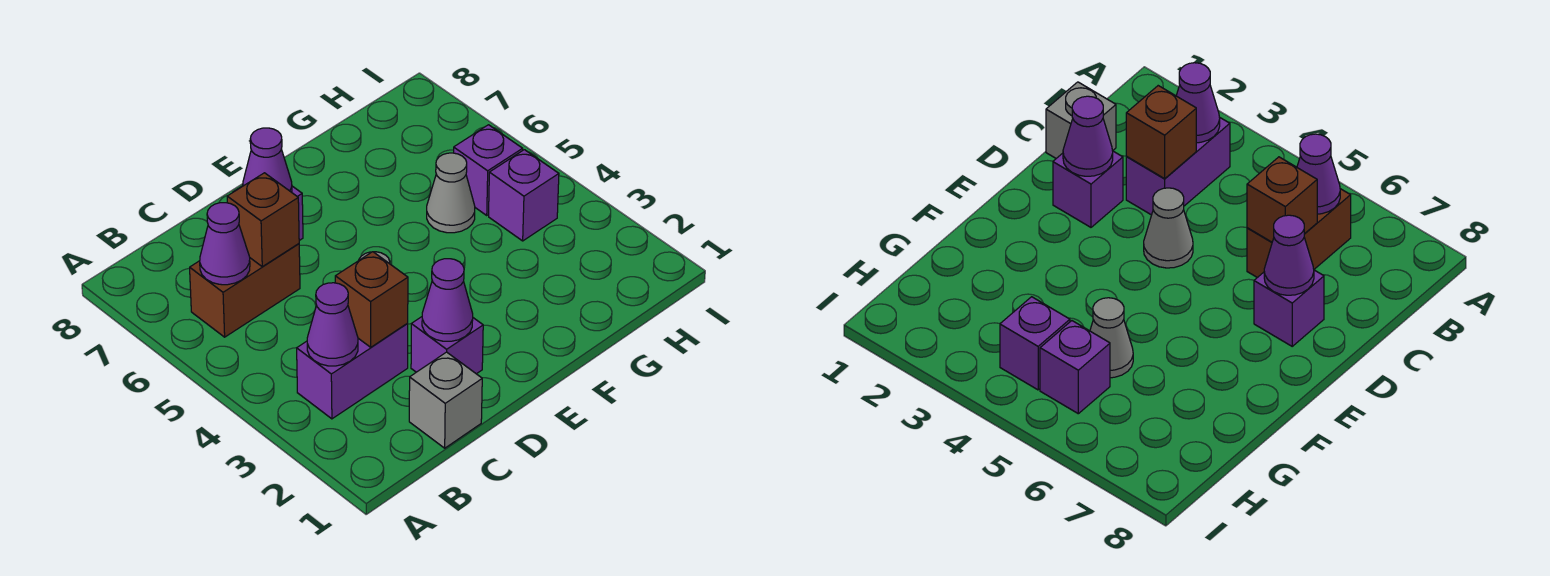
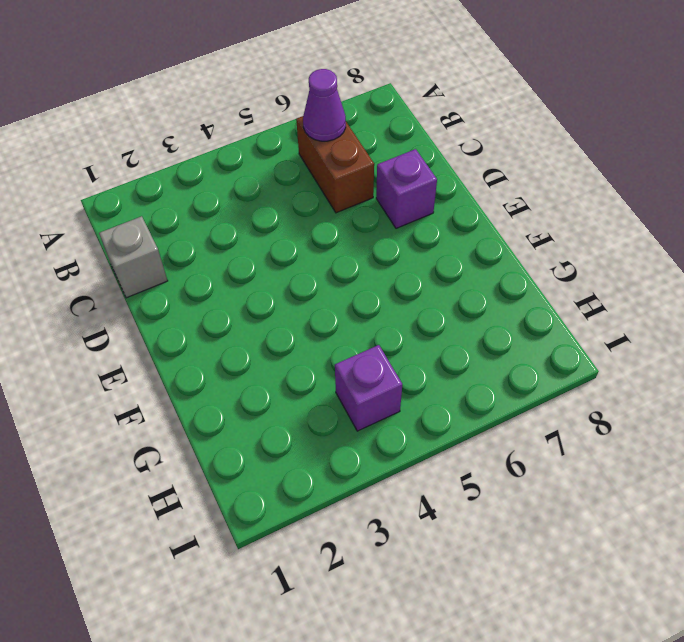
none -> purple 1x2 brick [297,323,408,419]
none -> purple 1x1 brick [411,317,483,374]
none -> grey 1x1 cone [1144,188,1193,268]

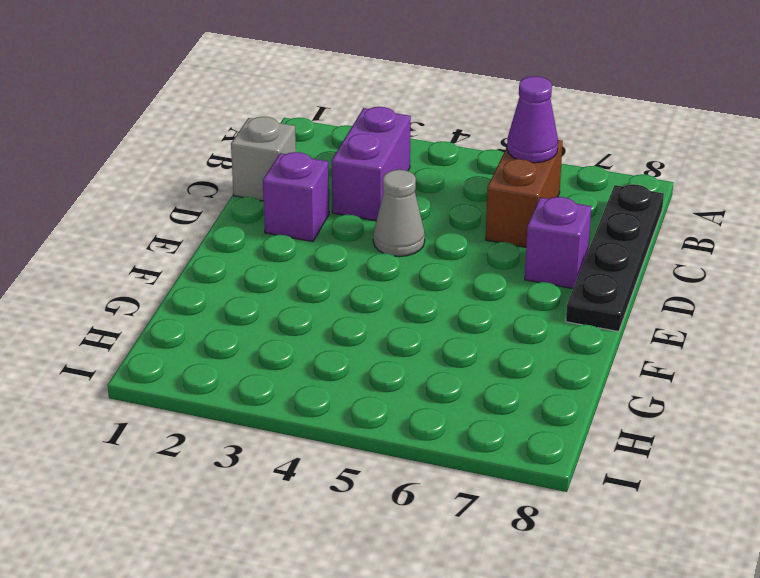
black 1x4 plate [566,184,664,332] -> none
none -> grey 1x1 cone [427,153,475,233]
none -> purple 1x1 brick [489,150,559,241]
none -> purple 1x1 brick [454,125,523,215]

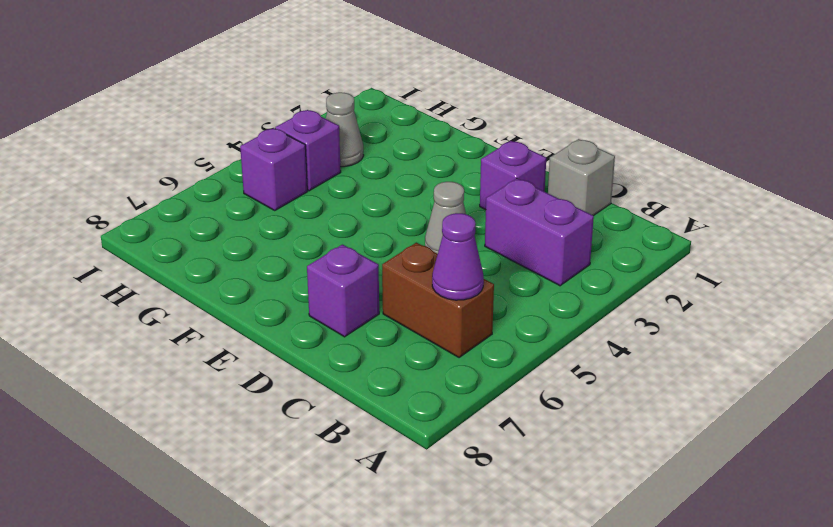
grey 1x1 cone [326,92,364,167] -> grey 1x1 cone moved to [427,153,475,233]
none -> purple 1x1 cone [307,283,358,366]
none -> brown 1x1 brick [335,252,408,347]
none -> brown 1x1 brick [227,173,299,267]

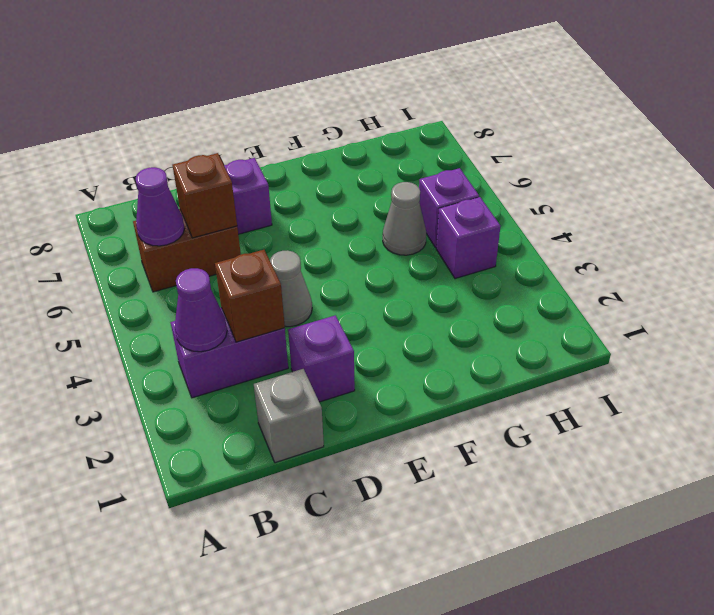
none -> purple 1x1 cone [422,259,473,341]
none -> purple 1x1 cone [243,128,292,192]

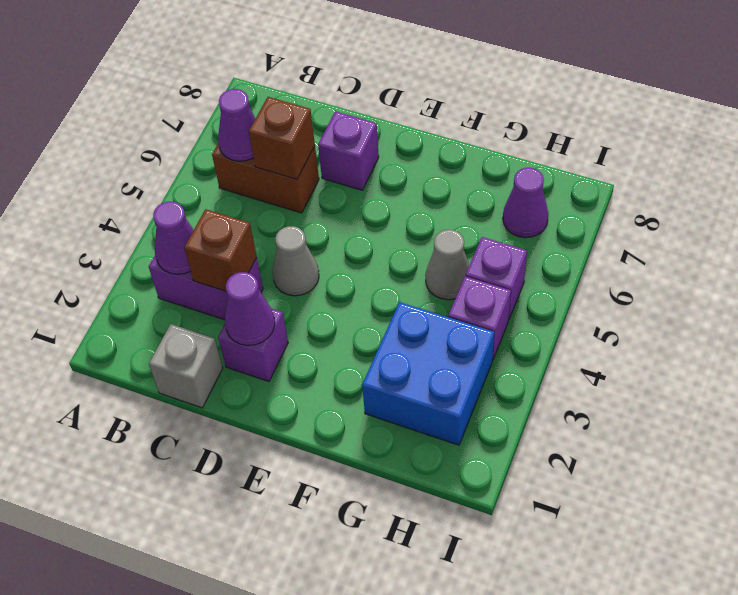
blue 2x2 brick [362,302,494,445] -> none
purple 1x1 cone [503,168,549,238] -> purple 1x1 cone moved to [243,128,292,192]

